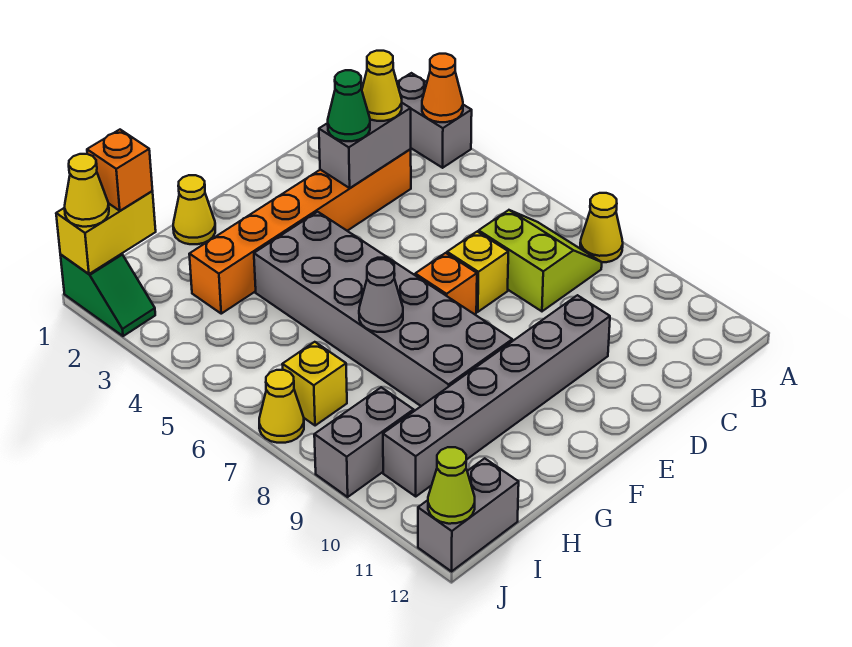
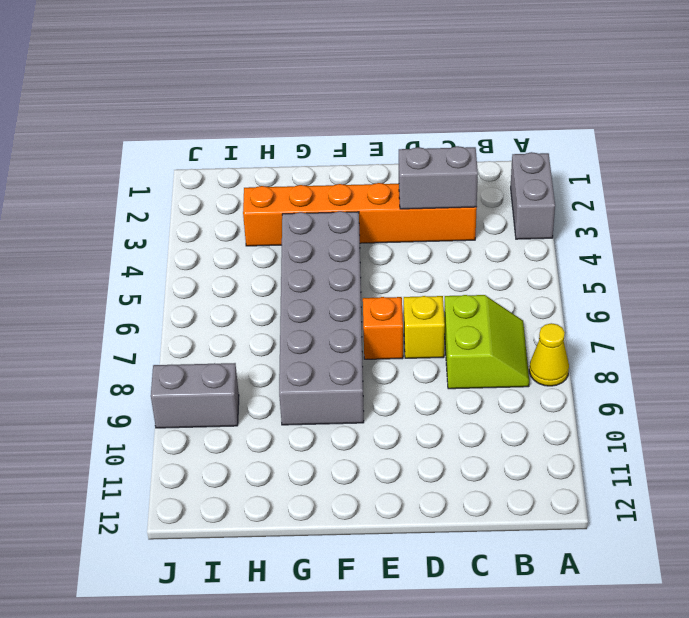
none -> grey 1x6 brick [383,295,610,497]
none -> yellow 1x1 cone [173,175,215,244]
none -> yellow 1x1 brick [282,342,347,426]

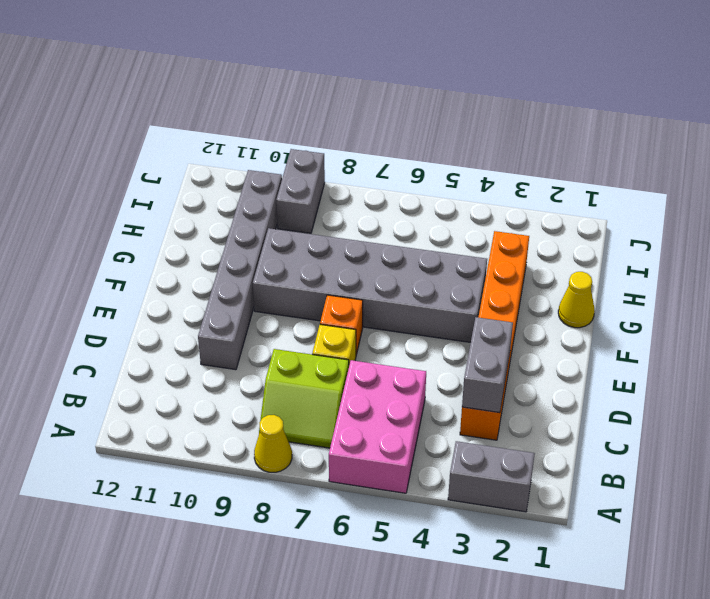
pink 2x3 brick [329,360,426,493] -> none
none -> yellow 1x1 brick [282,342,347,426]
none -> grey 1x2 brick [418,458,519,571]
none -> green 1x2 slope [60,254,155,336]

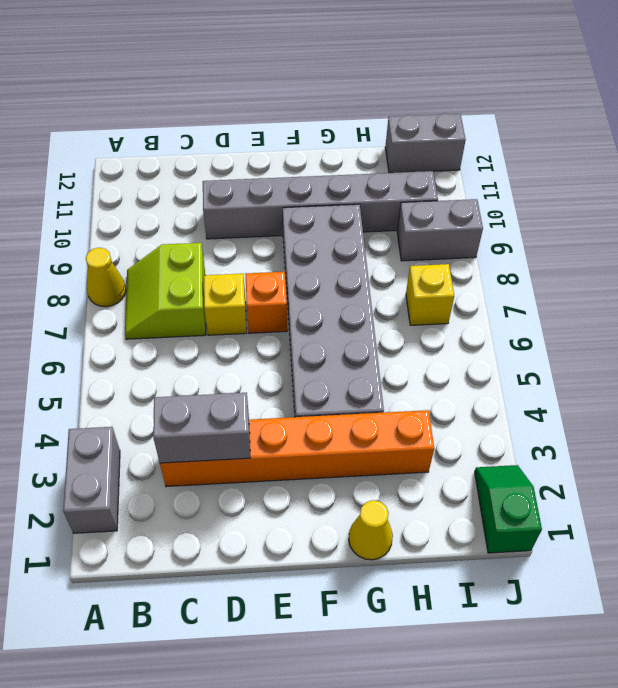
none -> yellow 1x1 cone [259,370,304,443]
none -> orange 1x1 cone [422,54,463,122]
none -> grey 1x1 cone [359,259,403,332]

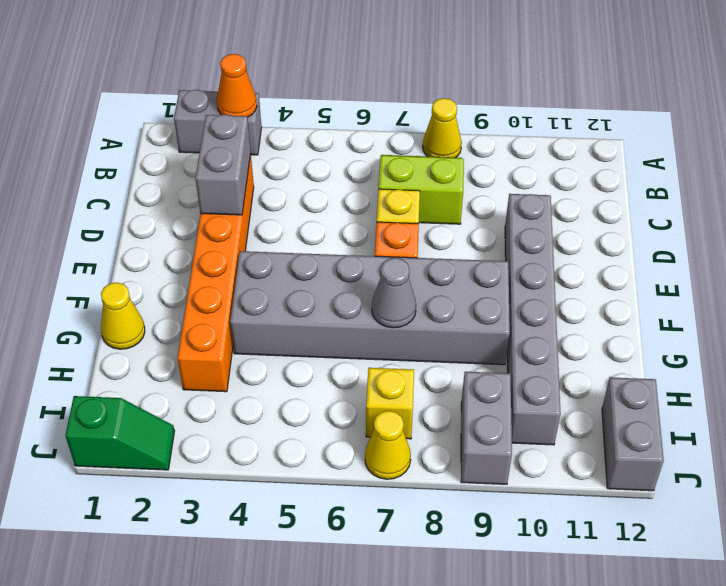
none -> yellow 1x2 brick [56,191,156,274]
none -> lime 1x1 cone [428,447,475,524]
none -> yellow 1x1 cone [362,51,402,121]

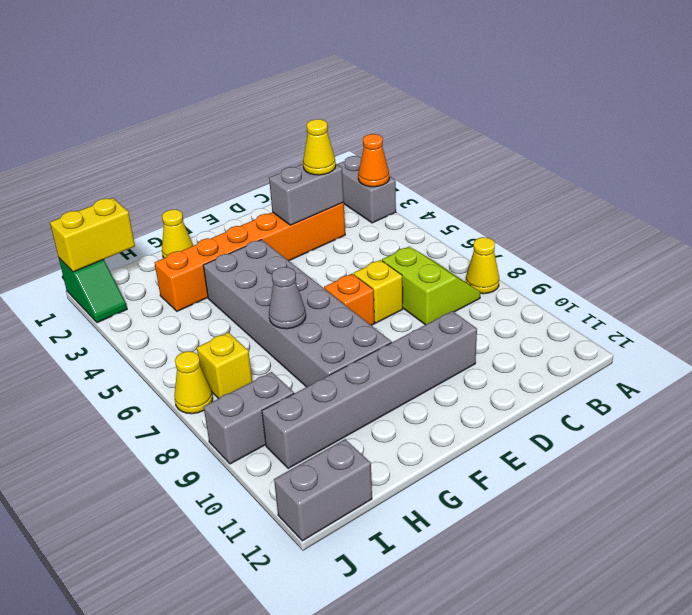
none -> lime 1x1 cone [428,447,475,524]
none -> green 1x1 cone [328,70,370,141]
none -> orange 1x1 brick [87,130,152,211]

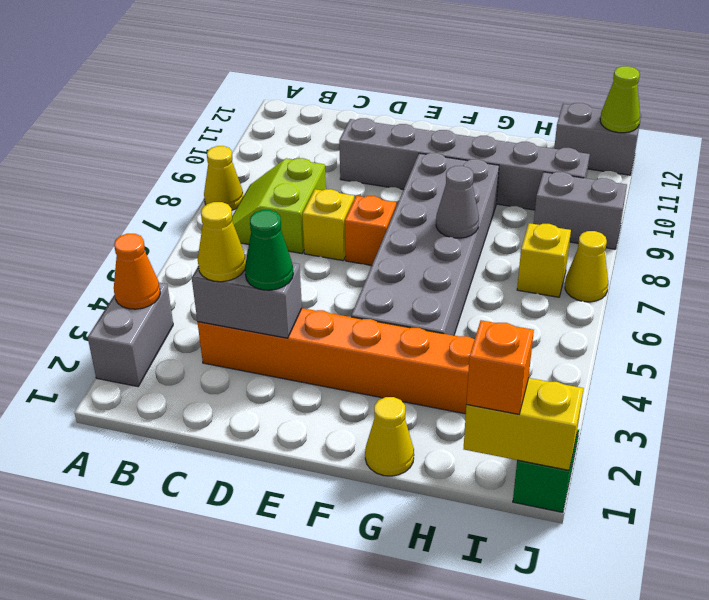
none -> yellow 1x1 cone [64,154,109,227]

